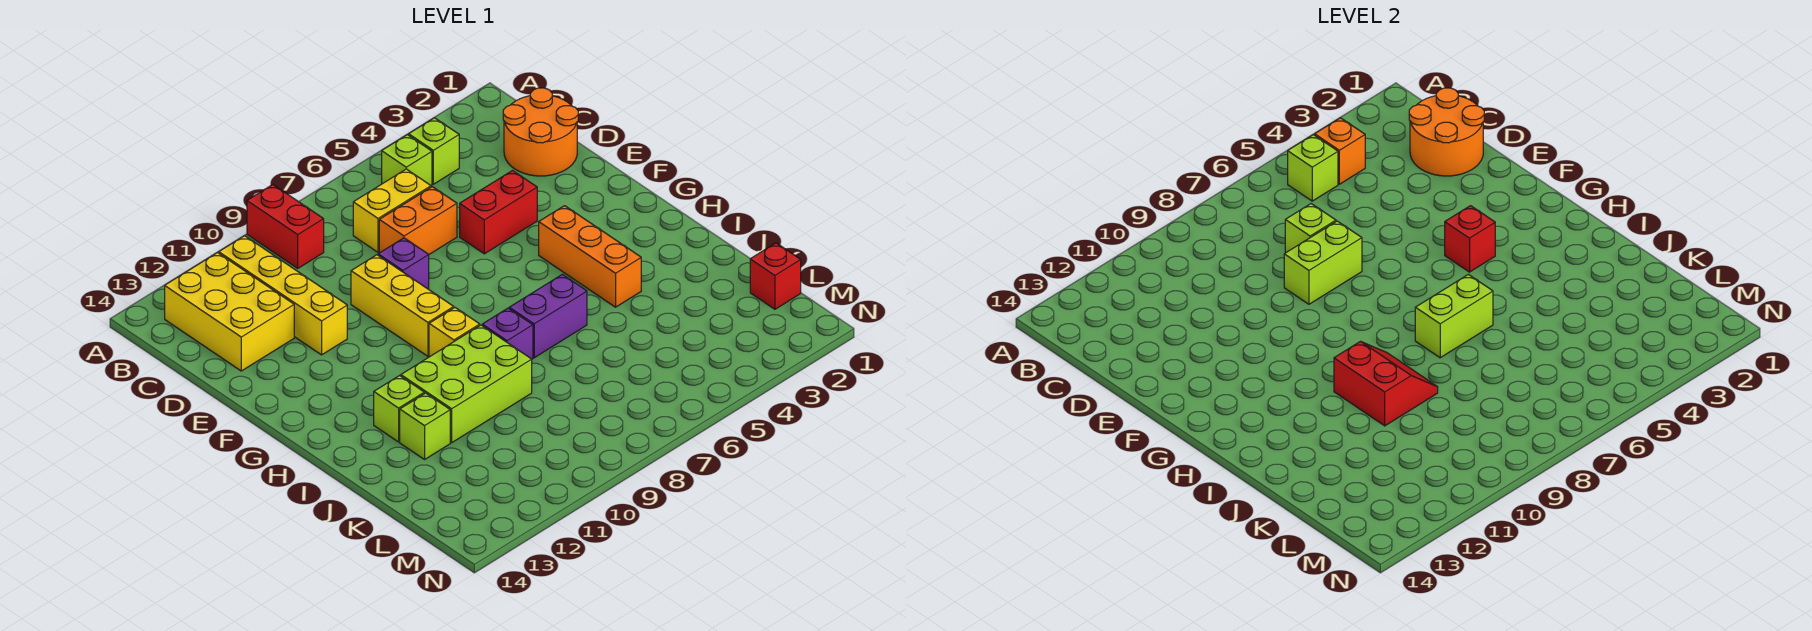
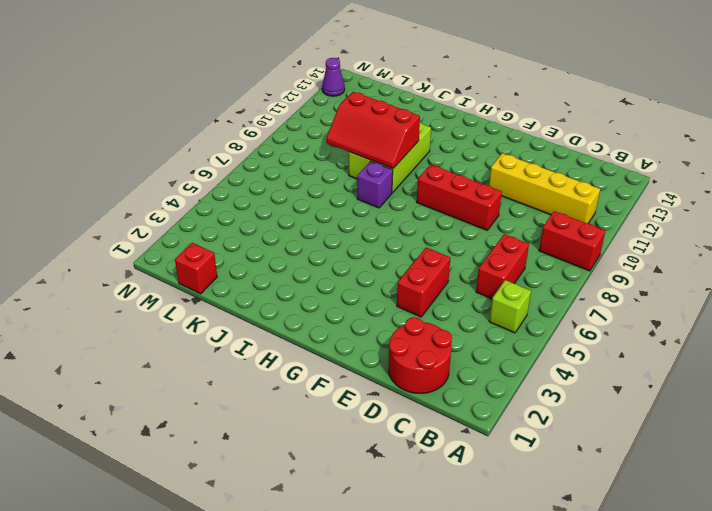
red 2x2 round brick [389,317,452,393] -> orange 2x2 round brick [503,88,578,176]
red 1x2 brick [476,234,529,299] -> yellow 1x2 brick [353,169,431,252]
red 1x3 brick [417,165,502,230] -> yellow 1x3 brick [351,255,454,356]
red 2x3 slope [326,92,420,169] -> red 2x2 slope [1334,341,1438,426]
purple 1x1 cone [322,58,345,96] -> none
none -> lime 1x1 brick [409,118,459,184]
none -> yellow 2x3 brick [165,252,294,371]
none -> orange 1x2 brick [379,187,457,254]

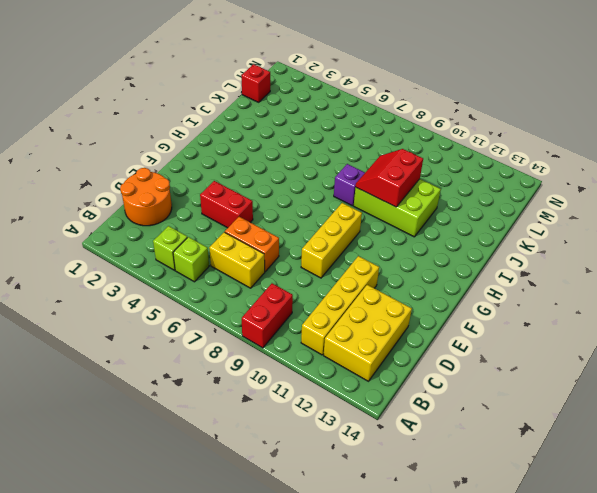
none -> purple 1x1 brick [378,238,429,289]
none -> orange 1x3 brick [539,206,641,307]
none -> yellow 1x1 brick [429,308,480,357]

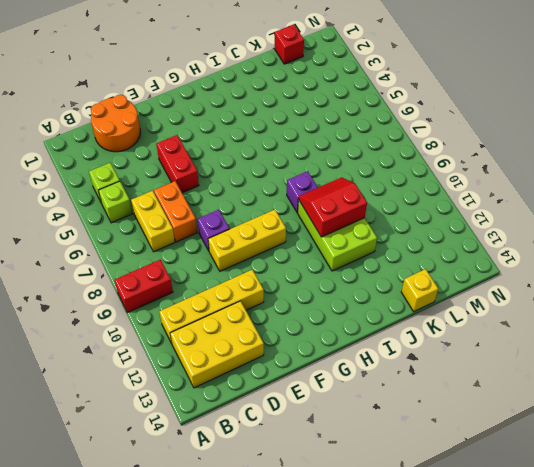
yellow 1x1 brick [401,269,438,312] -> yellow 1x1 brick moved to [429,308,480,357]
none -> orange 1x3 brick [539,206,641,307]
none -> purple 1x2 brick [509,274,587,358]
none -> lime 1x1 brick [374,376,424,442]

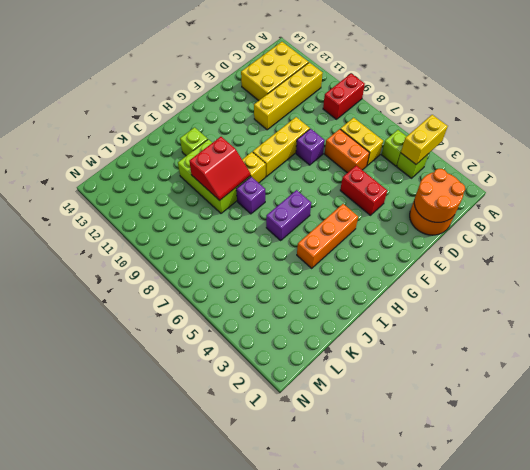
yellow 1x2 brick [401,115,448,164] -> orange 1x1 brick [1315,118,1365,184]
purple 1x2 brick [266,190,311,240] -> purple 1x2 brick turned to [509,274,587,358]
none -> lime 1x1 brick [400,393,450,459]
none -> red 1x1 brick [750,243,801,309]
none -> lime 1x1 brick [1288,135,1338,201]

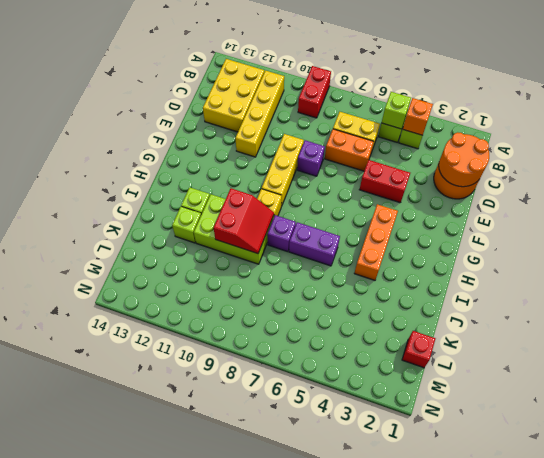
none -> lime 1x1 brick [1285,204,1336,253]
none -> lime 1x2 brick [1284,221,1362,304]
none -> red 1x1 brick [1445,206,1495,272]

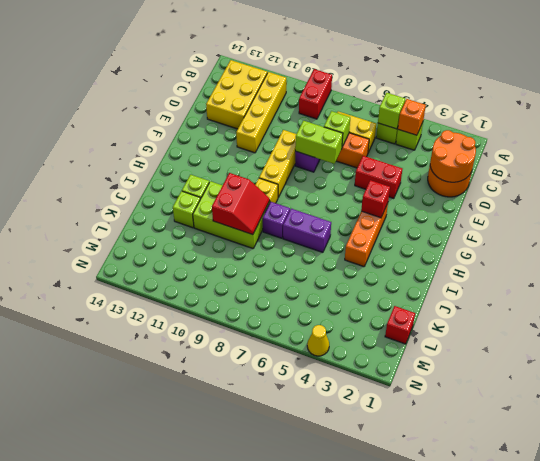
yellow 1x1 cone [307,325,329,356] -> none
none -> lime 1x2 brick [1415,274,1493,358]

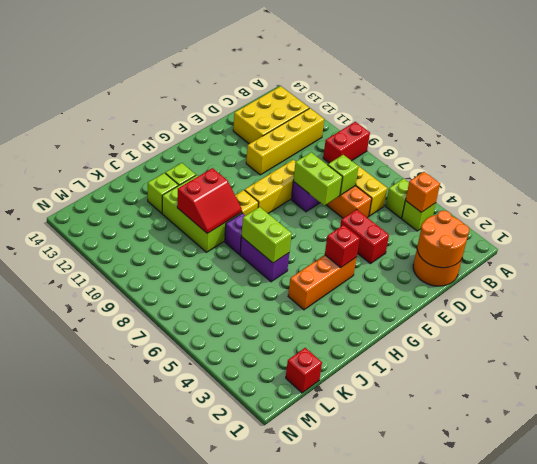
none -> lime 1x1 brick [1288,135,1338,201]

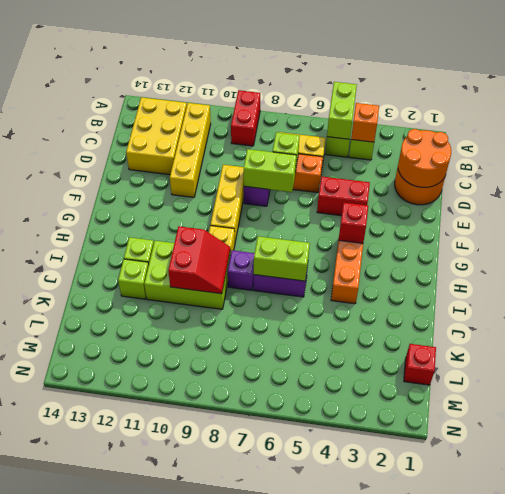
lime 1x2 brick [327,82,357,139] -> lime 1x1 brick [1288,135,1338,201]

